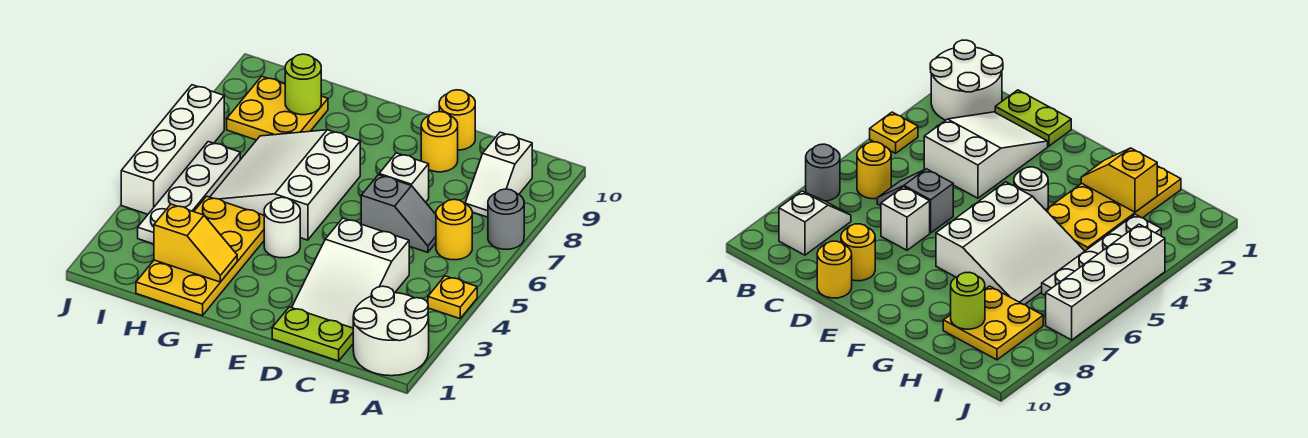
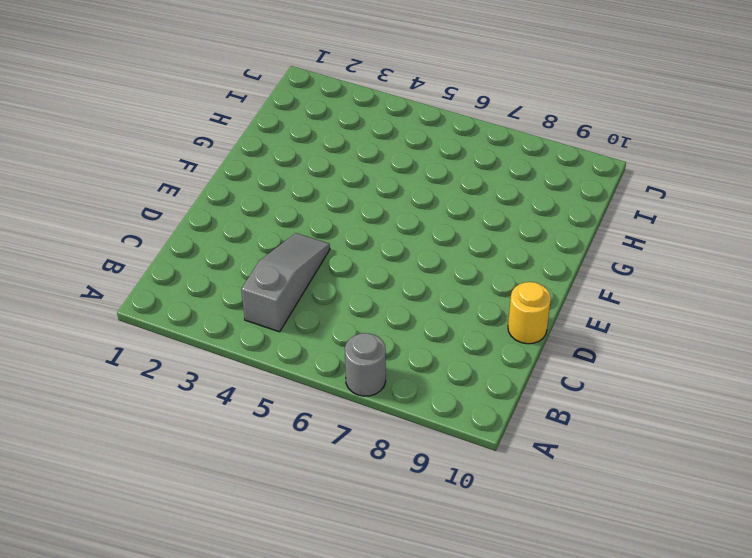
grey 1x3 slope [241,233,330,332] -> white 2x3 slope [292,218,409,328]
none -> white 2x2 round brick [353,286,429,376]
none -> yellow 1x1 plate [428,276,477,319]
none -> yellow 1x1 round brick [436,199,472,260]

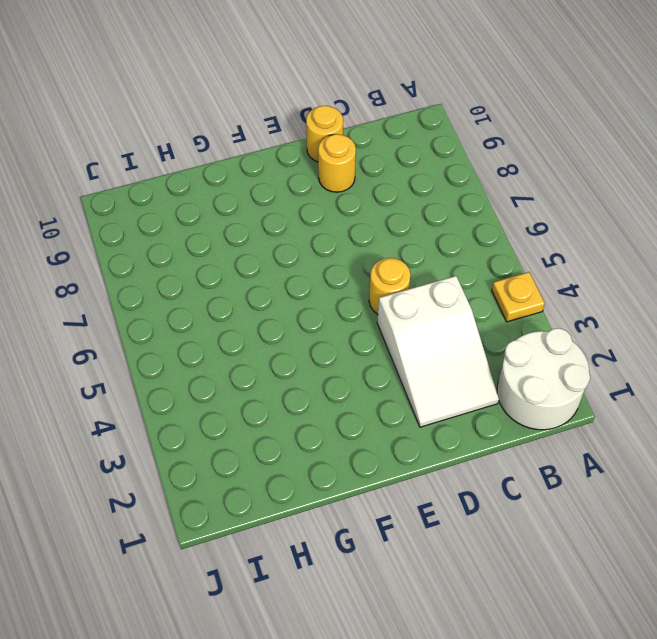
yellow 1x1 round brick [369,258,411,314] -> yellow 1x1 round brick moved to [436,199,472,260]
none -> grey 1x1 round brick [488,189,524,249]
none -> white 1x2 slope [465,132,532,217]
none -> lime 1x2 plate [272,307,353,361]

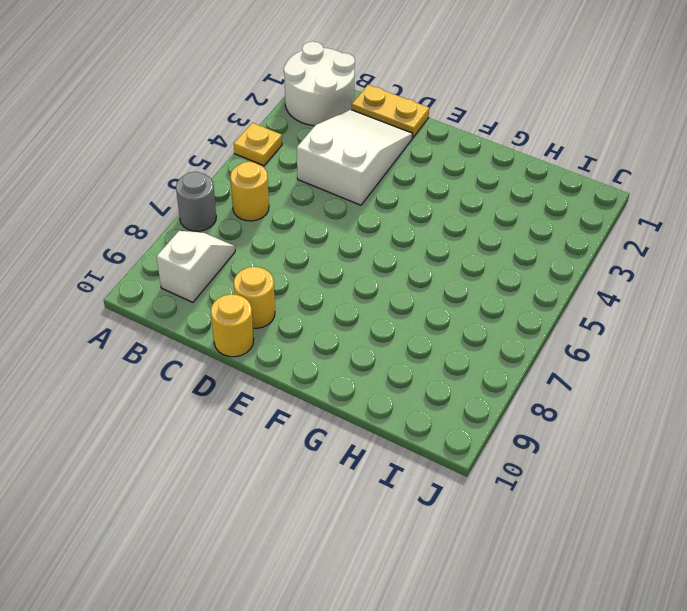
yellow 1x2 plate [352,85,429,138] -> lime 1x2 plate [272,307,353,361]
none -> grey 1x2 slope [361,175,436,252]
none -> white 1x1 brick [379,153,429,202]
none -> white 1x1 round brick [264,197,300,258]

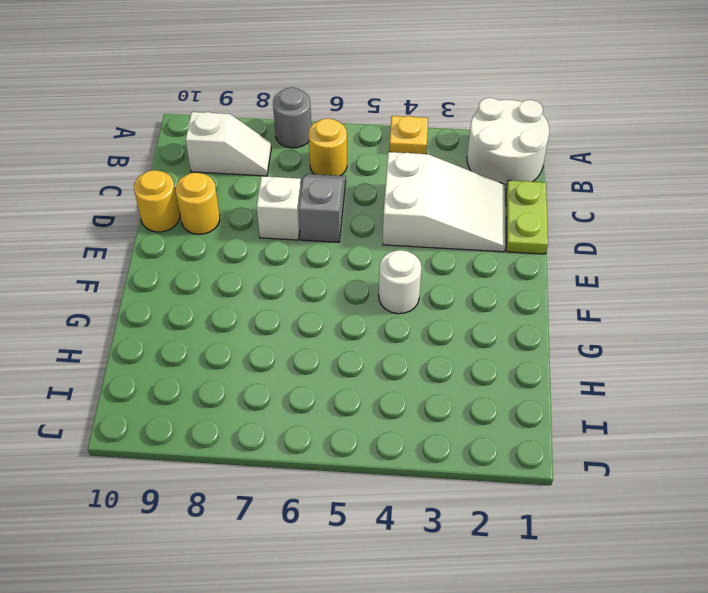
none -> white 3x3 slope [210,130,360,240]
none -> yellow 2x4 plate [136,196,264,316]
none -> yellow 2x2 plate [227,76,328,140]

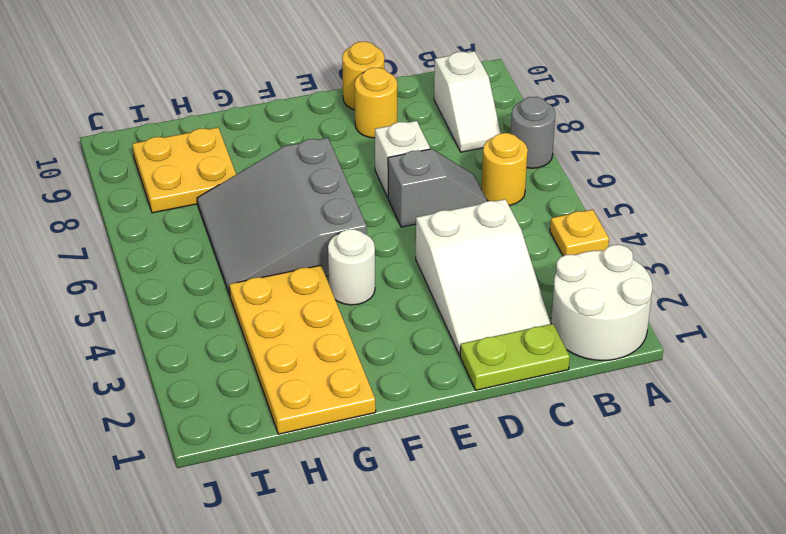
grey 3x3 slope [197,138,367,295] -> white 3x3 slope [210,130,360,240]
none -> white 1x4 plate [138,142,240,244]
none -> white 1x4 brick [121,85,224,214]
none -> yellow 1x2 slope [154,204,237,282]

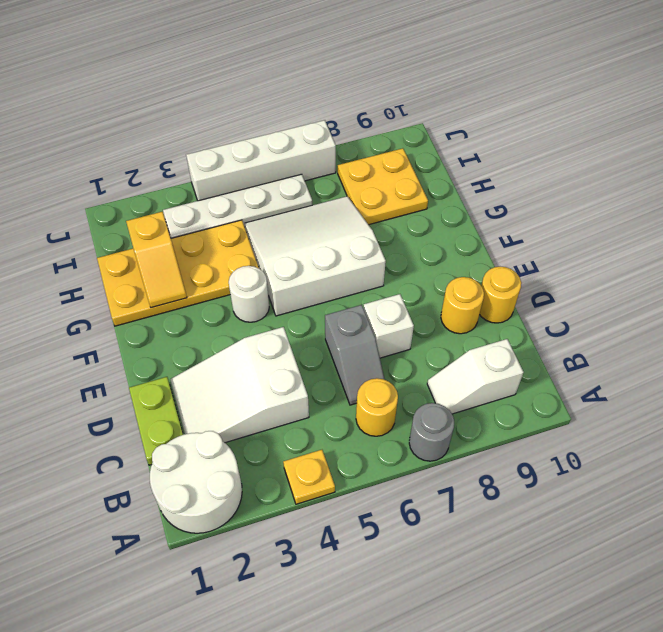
none -> lime 1x1 round brick [285,54,321,115]

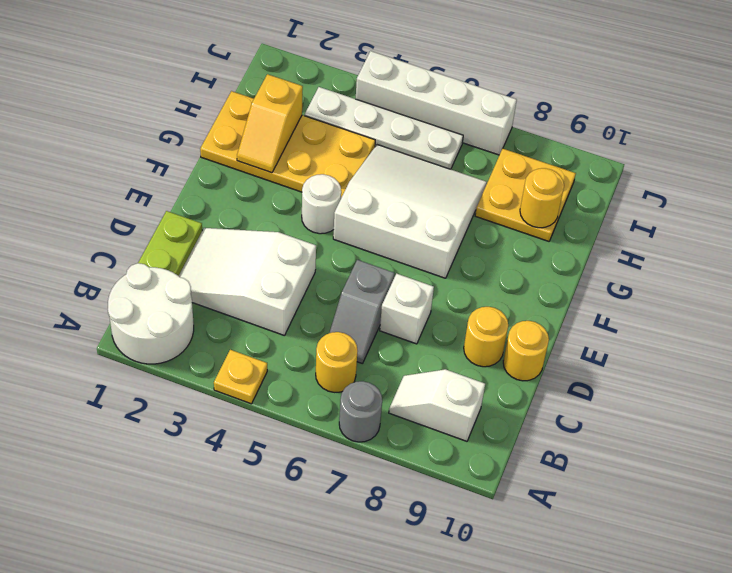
yellow 1x1 round brick [520,168,564,228] -> lime 1x1 round brick [285,54,321,115]

